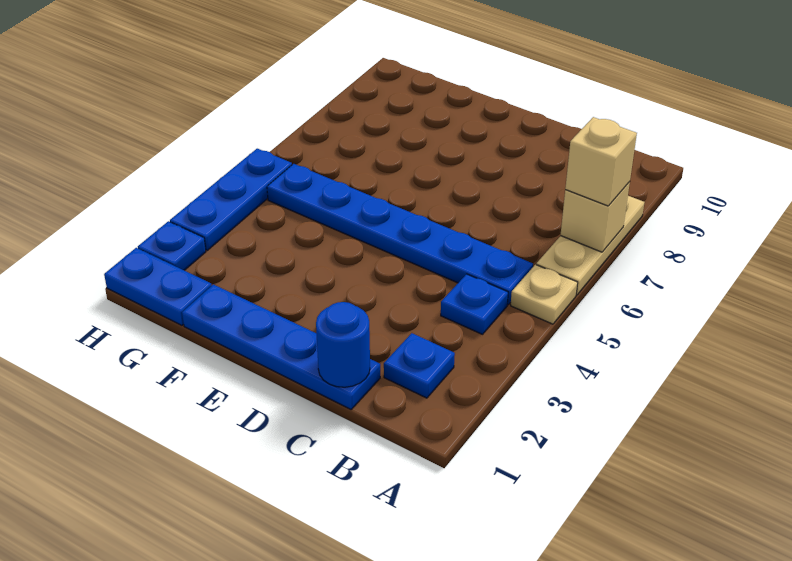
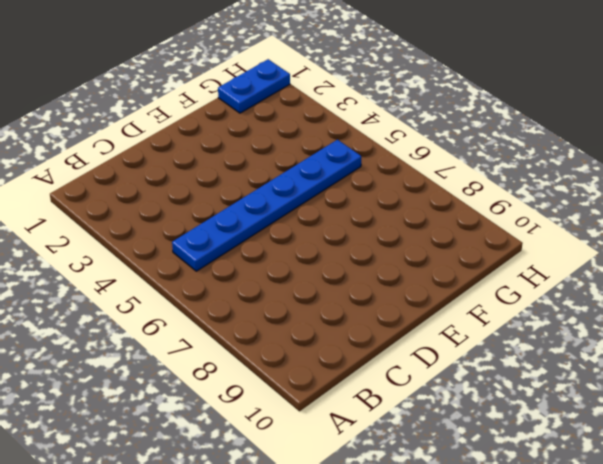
none -> tan 1x1 plate [511,265,578,324]
none -> tan 1x3 plate [536,196,645,295]
none -> blue 1x1 plate [384,333,455,398]

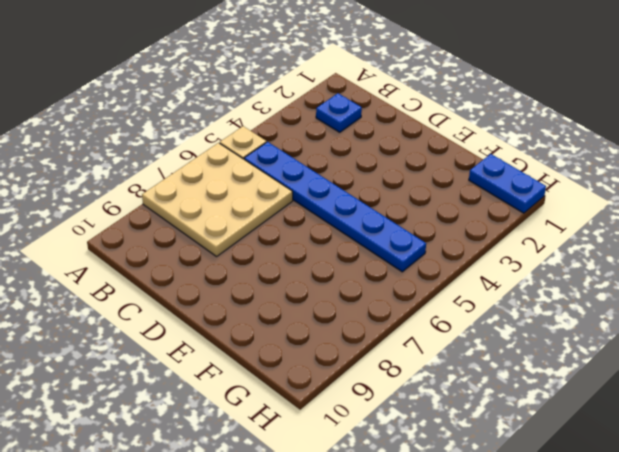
tan 3x3 plate [142,143,293,256] -> tan 1x3 plate [536,196,645,295]
none -> blue 1x1 plate [441,274,508,334]
none -> blue 1x4 plate [182,284,380,409]
none -> blue 1x1 plate [138,221,206,270]

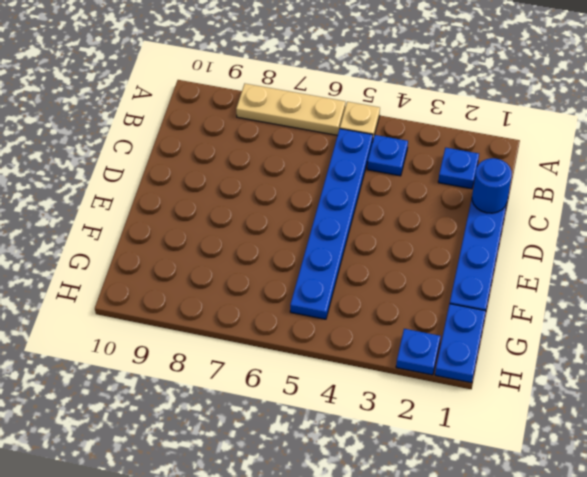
none -> blue 1x3 plate [170,149,292,250]
none -> tan 1x1 brick [560,182,630,252]
none -> tan 1x1 brick [565,117,637,206]

